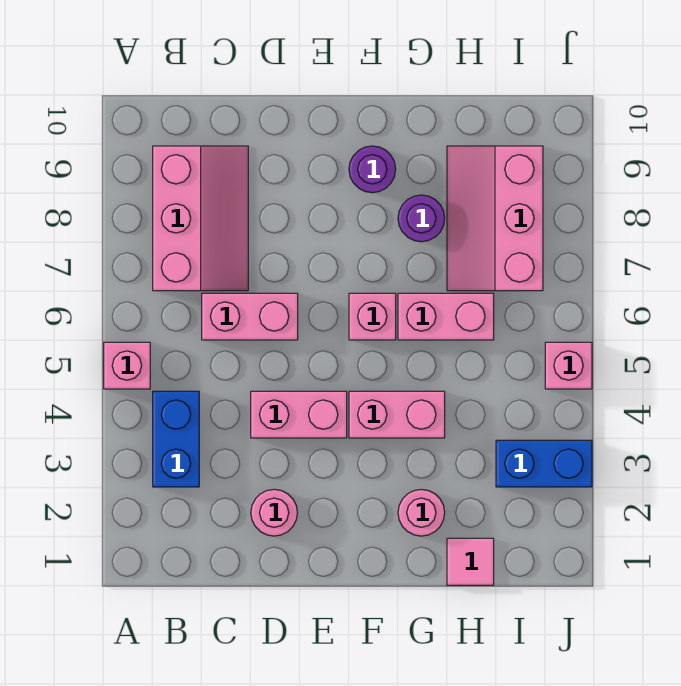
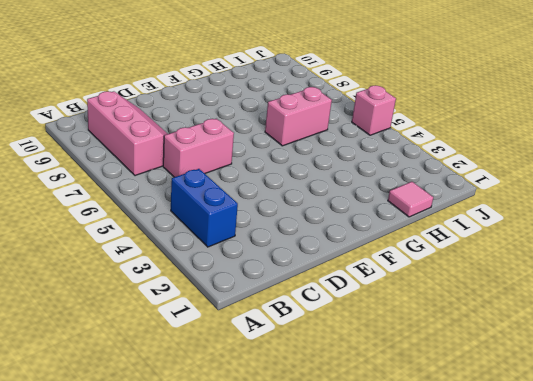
none -> pink 1x1 brick [104,342,150,389]
none -> pink 1x1 round brick [251,489,297,536]
none -> pink 1x2 brick [251,391,347,438]

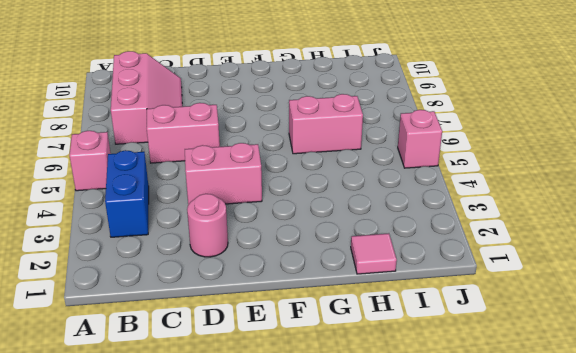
none -> pink 1x2 brick [349,391,445,438]
none -> pink 1x1 brick [349,293,396,340]
none -> purple 1x1 round brick [349,146,396,193]

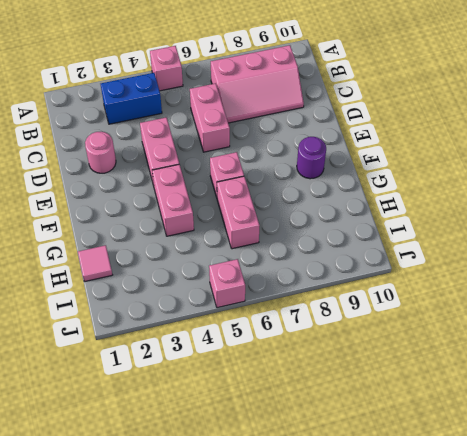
none -> pink 1x1 round brick [398,489,445,536]
none -> purple 1x1 round brick [398,195,445,242]
none -> pink 2x3 slope [447,146,543,291]

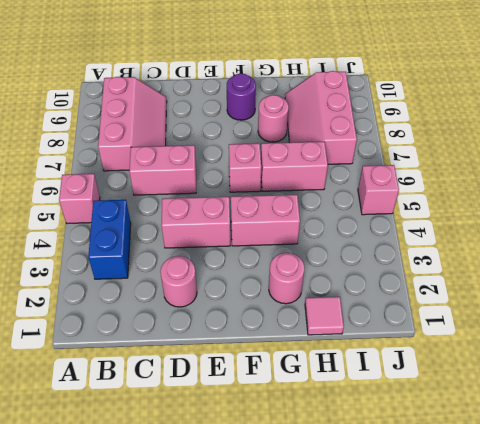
pink 1x1 round brick [258,95,289,142] -> purple 1x1 round brick [398,195,445,242]
none -> blue 1x2 brick [496,440,592,487]

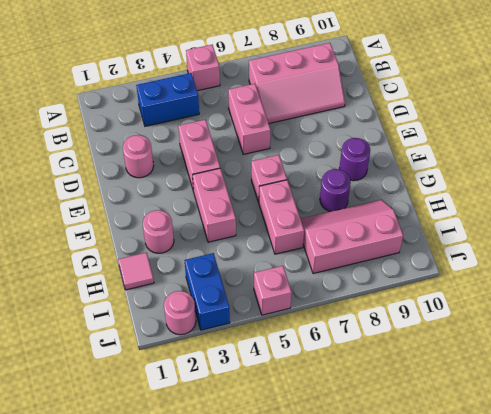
pink 1x1 round brick [164,291,196,335] -> none

